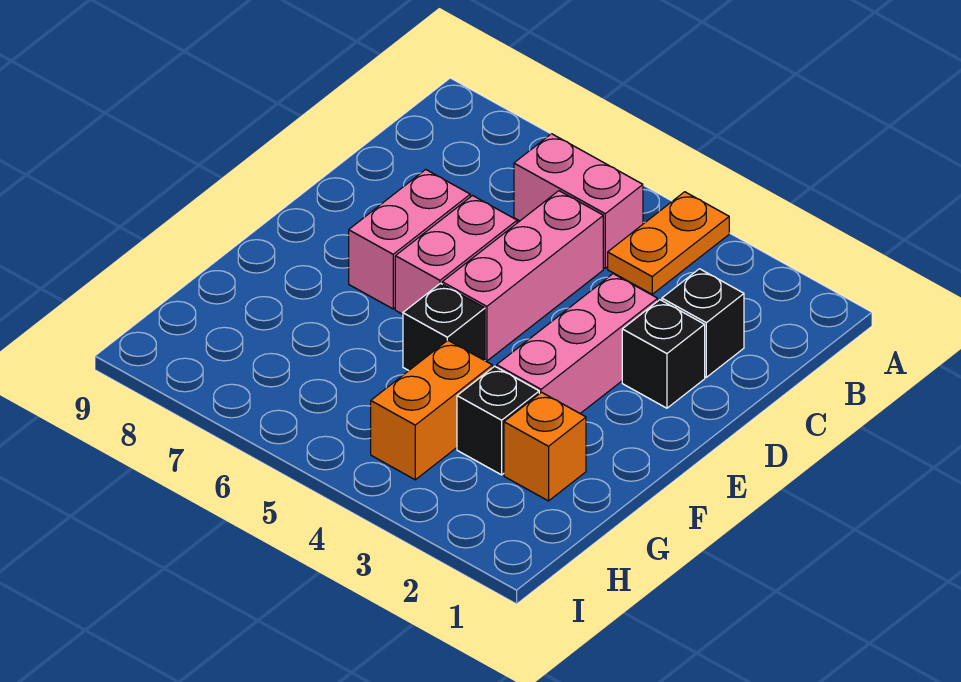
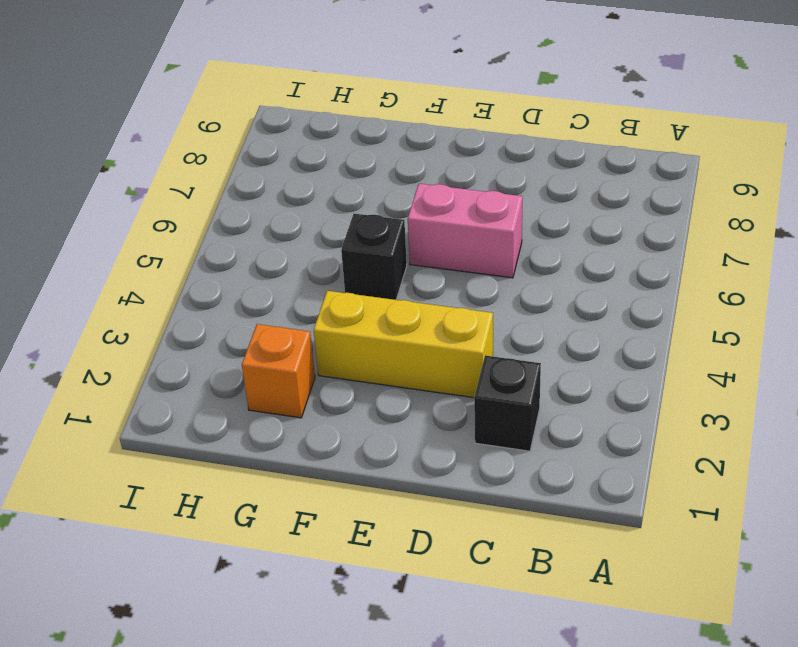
yellow 1x3 brick [314,291,493,398] -> pink 1x3 brick [497,274,658,413]
none -> orange 1x2 plate [608,192,729,294]
none -> pink 1x2 brick [514,134,643,268]
none -> pink 1x3 brick [442,191,603,361]

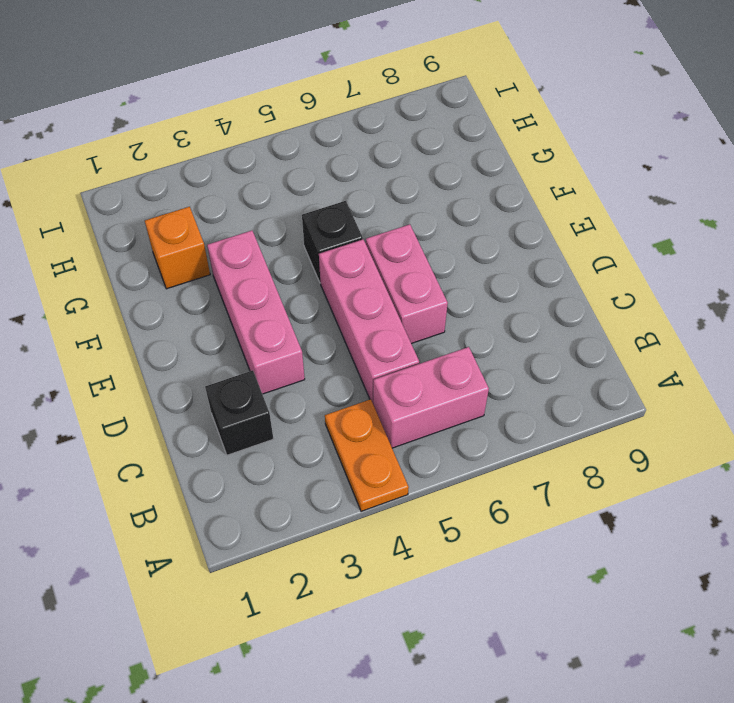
none -> black 1x1 brick [622,300,705,408]
none -> pink 1x2 brick [349,170,470,309]
none -> black 1x1 brick [457,366,539,475]

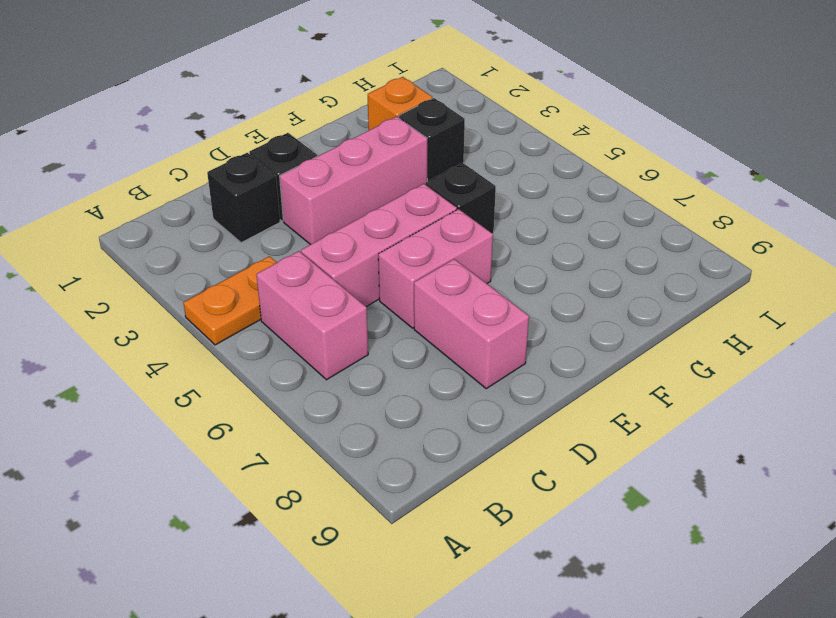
pink 1x2 brick [414,259,529,389] -> pink 1x2 brick turned to [349,170,470,309]
none -> orange 1x2 brick [371,340,492,480]

